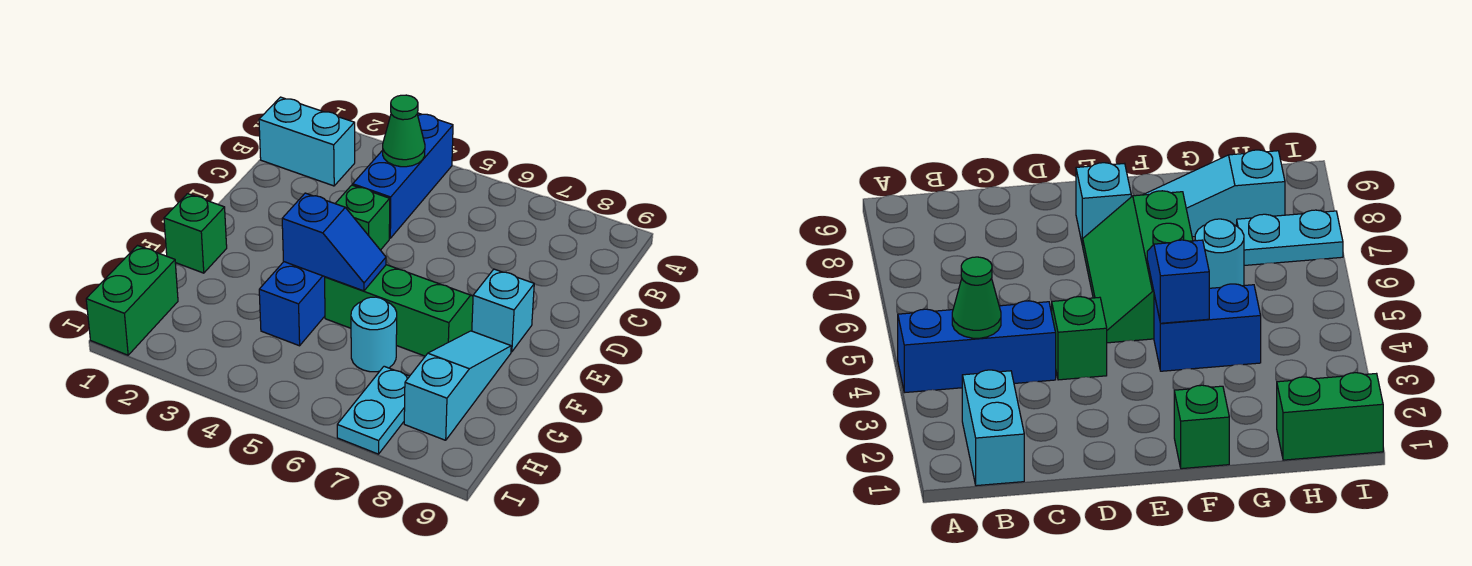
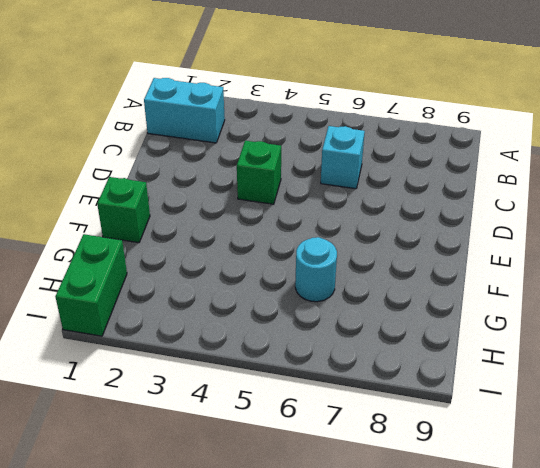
cyan 1x1 brick [321,126,365,189] -> cyan 1x1 brick moved to [472,269,534,352]
none -> blue 1x3 brick [353,113,453,238]
none -> green 2x3 slope [325,265,473,356]
none -> blue 1x2 brick [259,262,325,346]

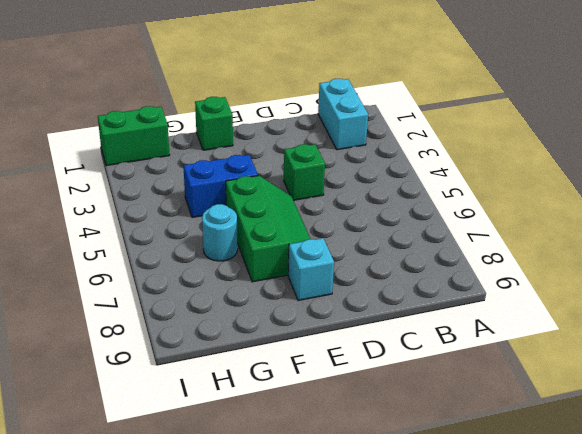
none -> blue 1x3 brick [353,113,453,238]
none -> cyan 1x3 slope [404,331,511,440]
none -> cyan 1x2 plate [337,366,409,454]

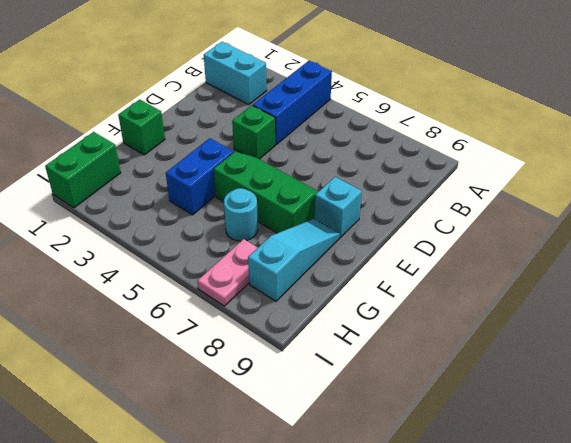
pink 1x2 plate [198,239,258,306] -> cyan 1x2 plate [337,366,409,454]
none -> green 1x1 cone [383,95,425,167]
none -> blue 1x2 slope [282,193,386,291]

